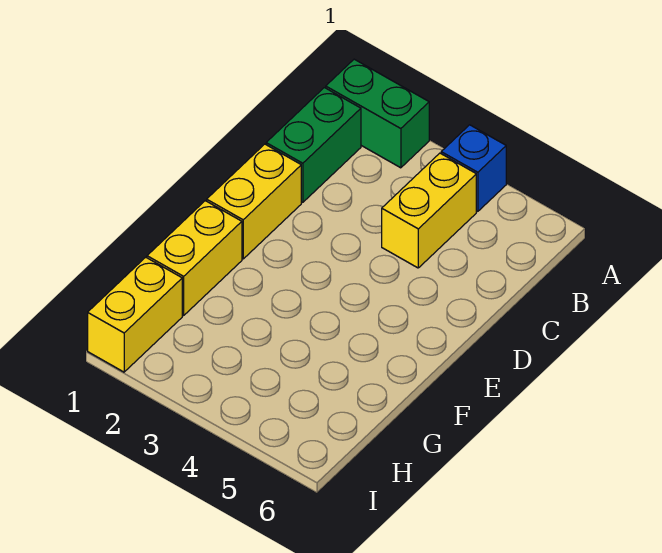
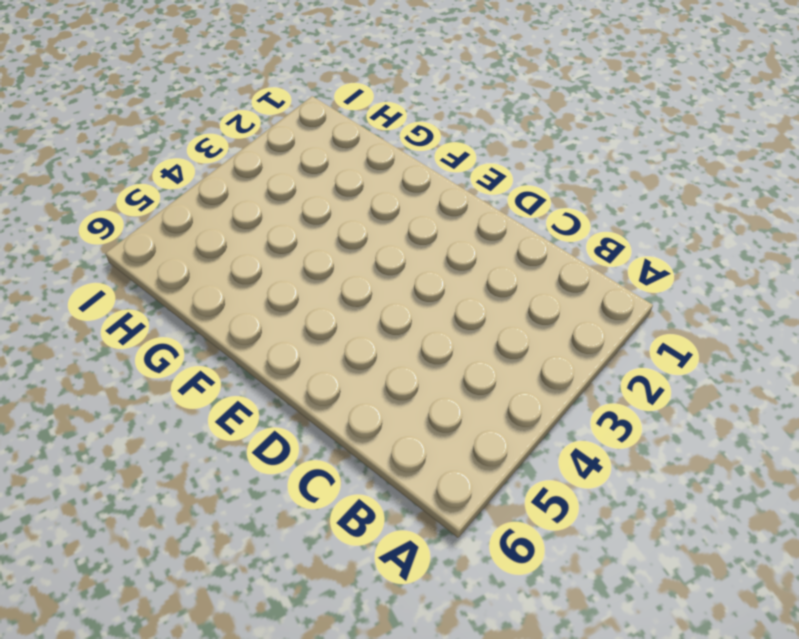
none -> green 1x2 brick [326,59,429,168]
none -> blue 1x1 brick [441,125,506,211]

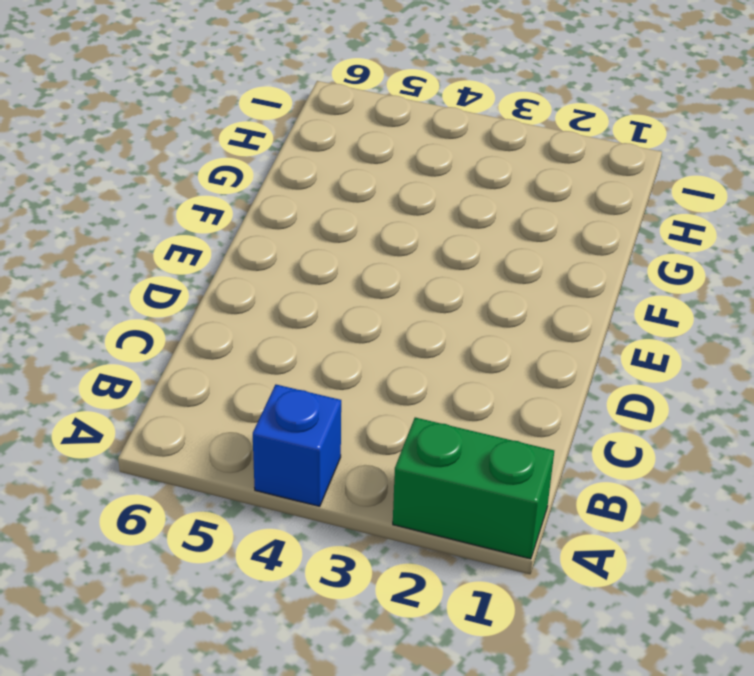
none -> green 1x2 brick [266,88,361,202]
none -> yellow 1x2 brick [382,153,476,268]

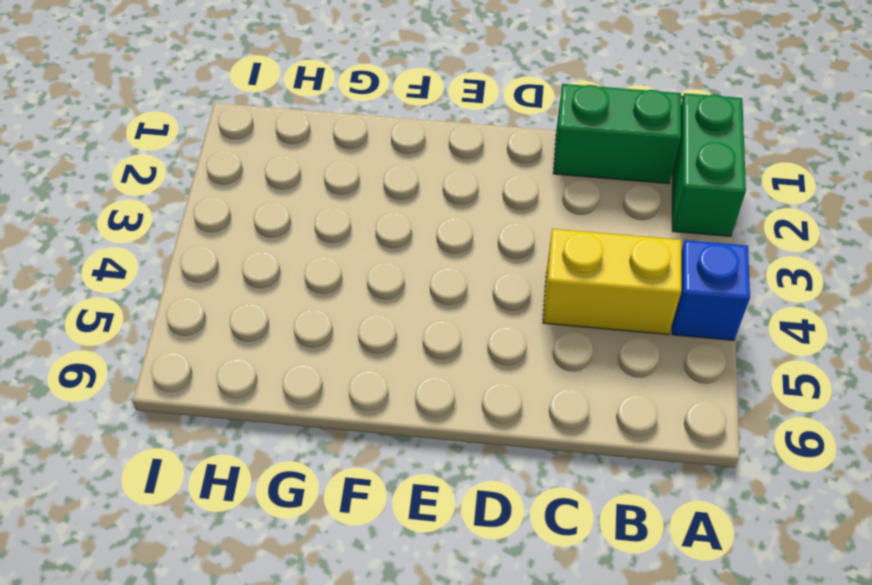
none -> yellow 1x2 brick [207,144,301,259]
none -> yellow 1x2 brick [147,201,242,315]

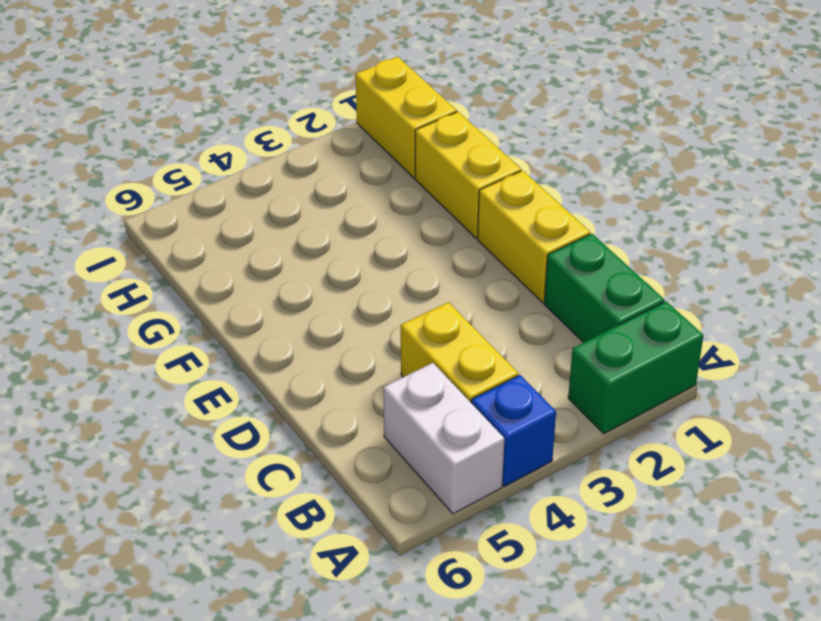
white 1x2 brick [383,363,504,514] -> none

